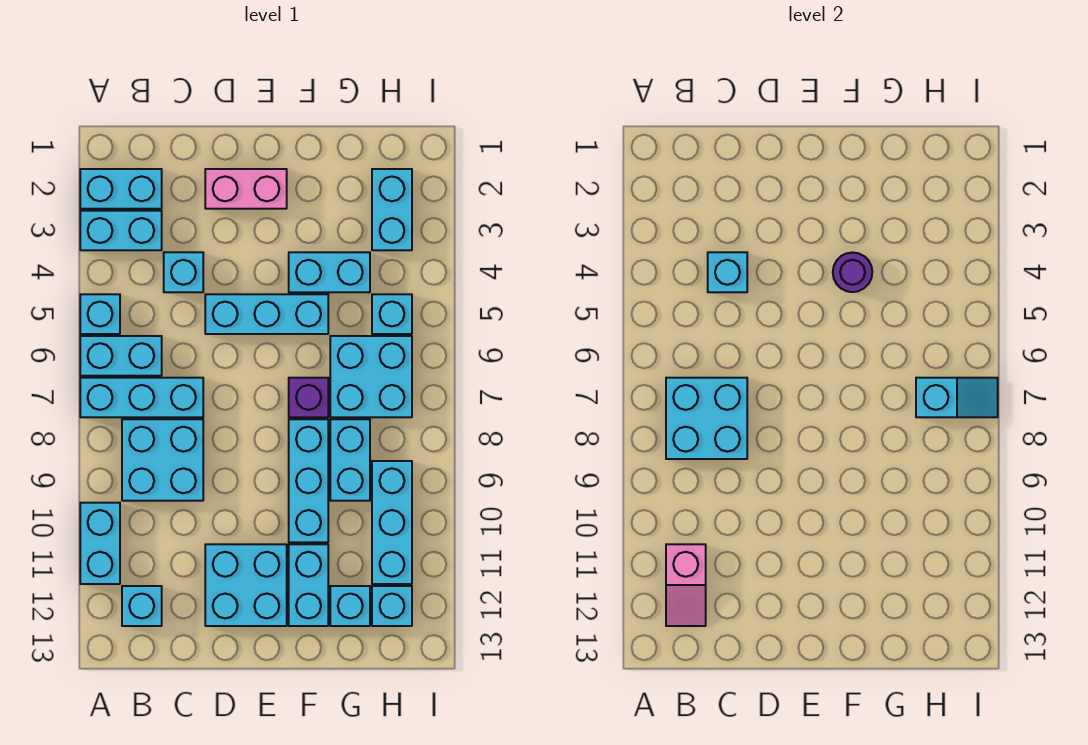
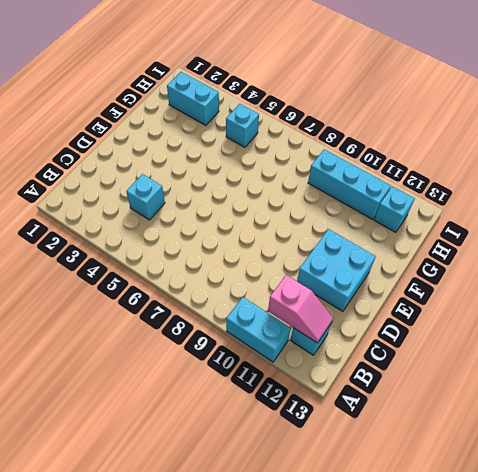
none -> cyan 1x2 brick [80,169,162,209]
none -> cyan 1x2 brick [80,211,162,250]
none -> cyan 1x1 brick [80,294,120,334]

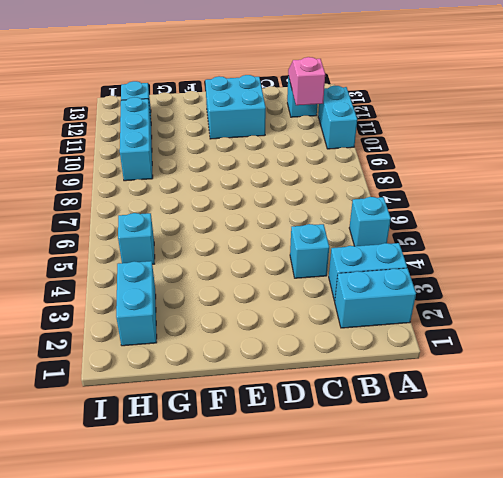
none -> cyan 1x2 brick [80,336,162,376]
none -> cyan 1x3 brick [80,378,203,417]
none -> cyan 2x2 brick [122,419,203,501]

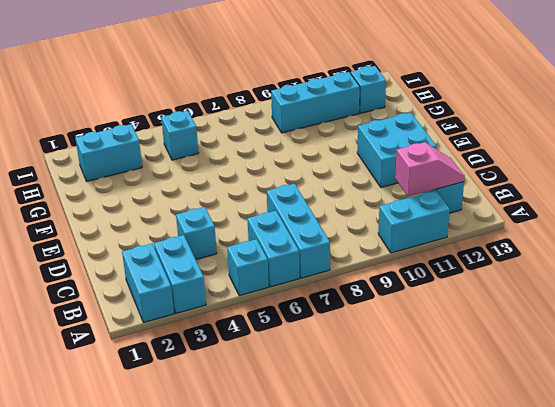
none -> cyan 2x2 brick [122,419,203,501]
none -> pink 1x2 brick [205,169,287,209]
none -> cyan 1x3 brick [205,294,328,334]

